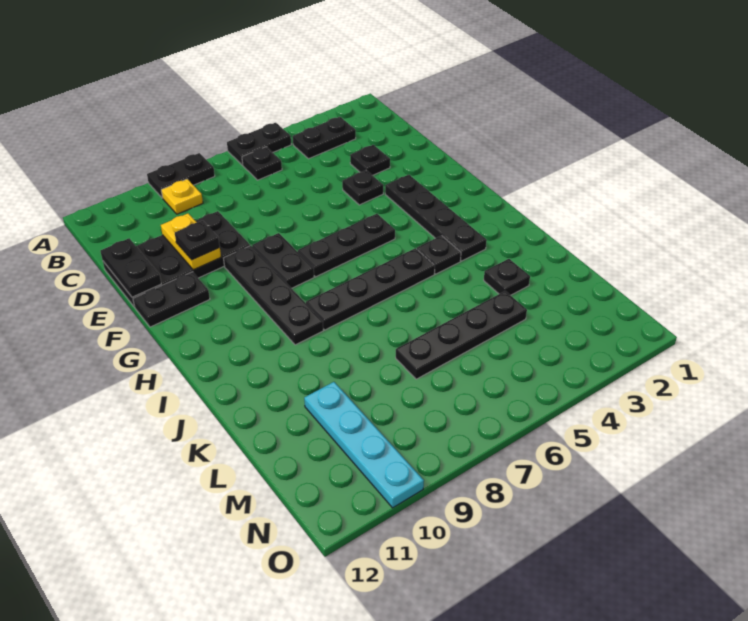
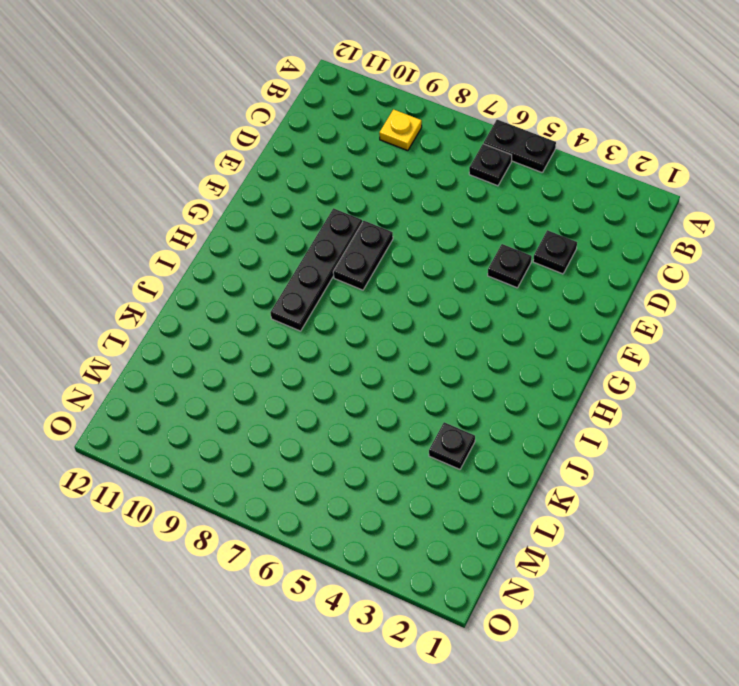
none -> black 1x2 plate [147,153,215,198]
none -> black 1x2 plate [293,117,356,159]
none -> black 2x4 plate [103,211,250,307]

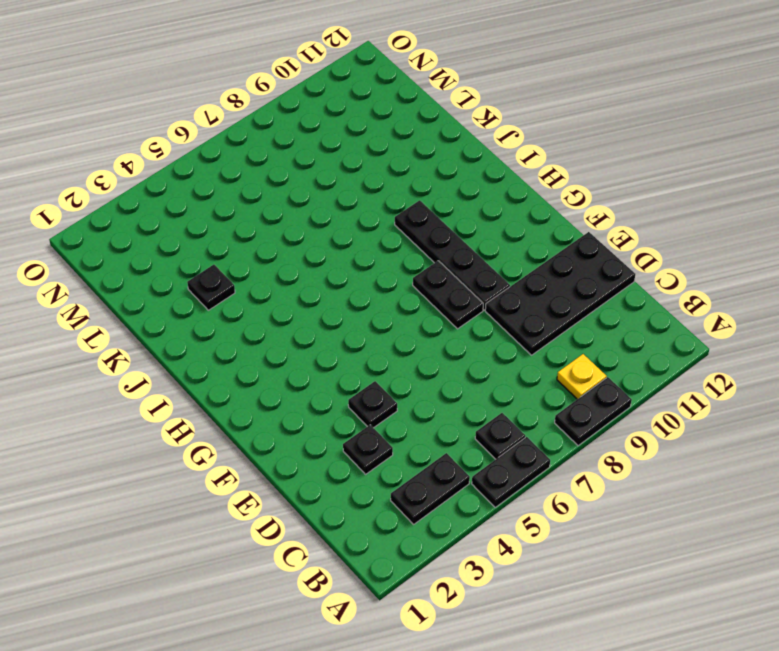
none -> black 1x4 plate [385,175,487,261]
none -> black 1x2 plate [133,272,210,327]
none -> black 1x3 plate [298,214,395,277]

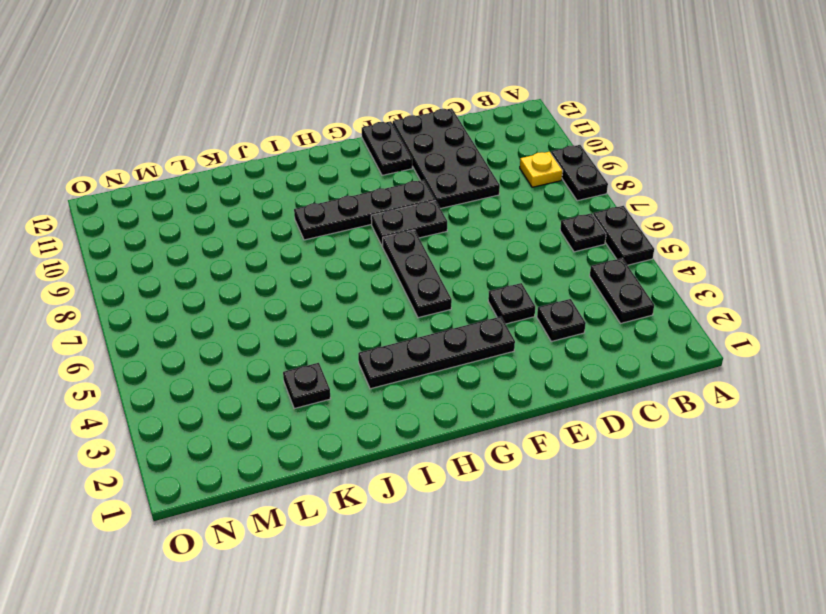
none -> black 1x1 plate [417,236,461,274]
none -> black 1x4 plate [306,248,435,330]
none -> black 1x4 plate [396,291,527,379]

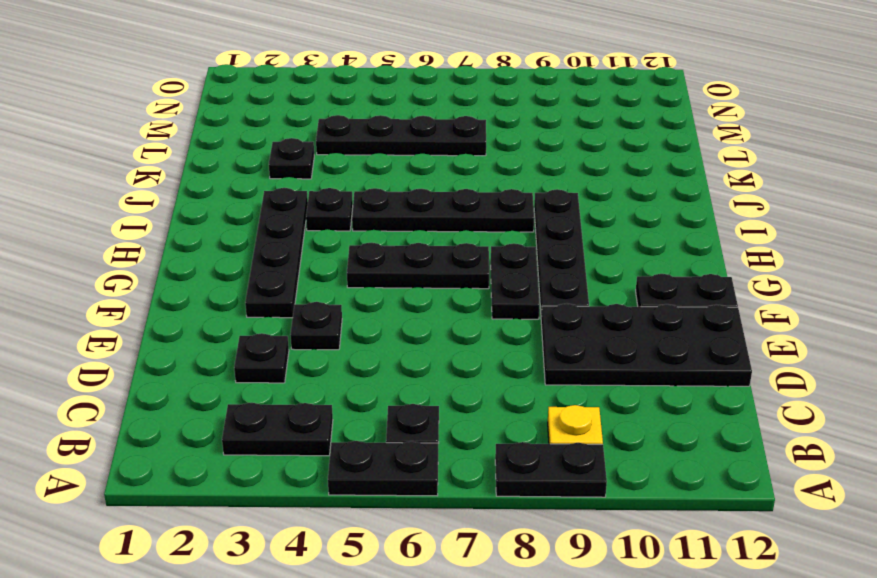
none -> cyan 1x4 plate [304,382,424,508]
none -> yellow 1x2 plate [161,213,221,270]
none -> black 1x2 plate [100,238,161,297]

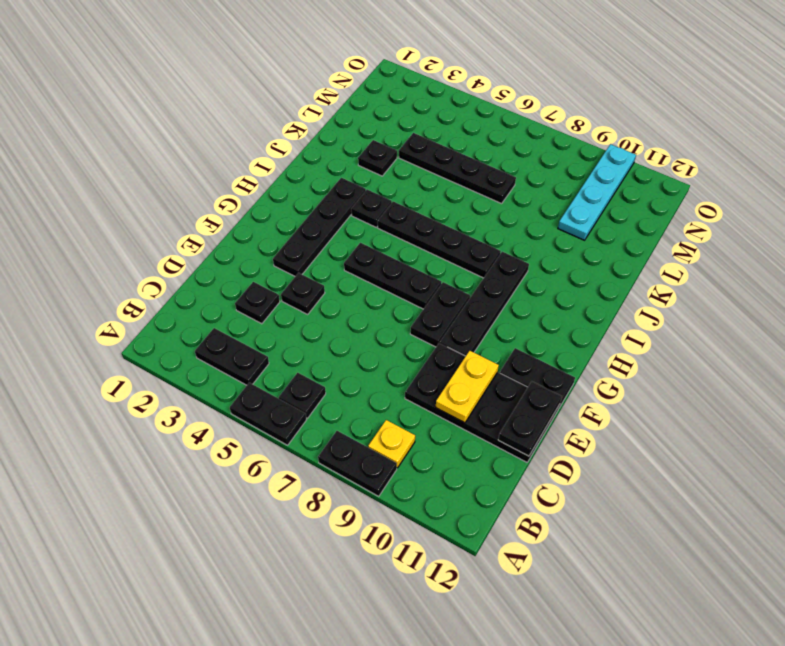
none -> black 1x1 plate [175,221,220,260]

